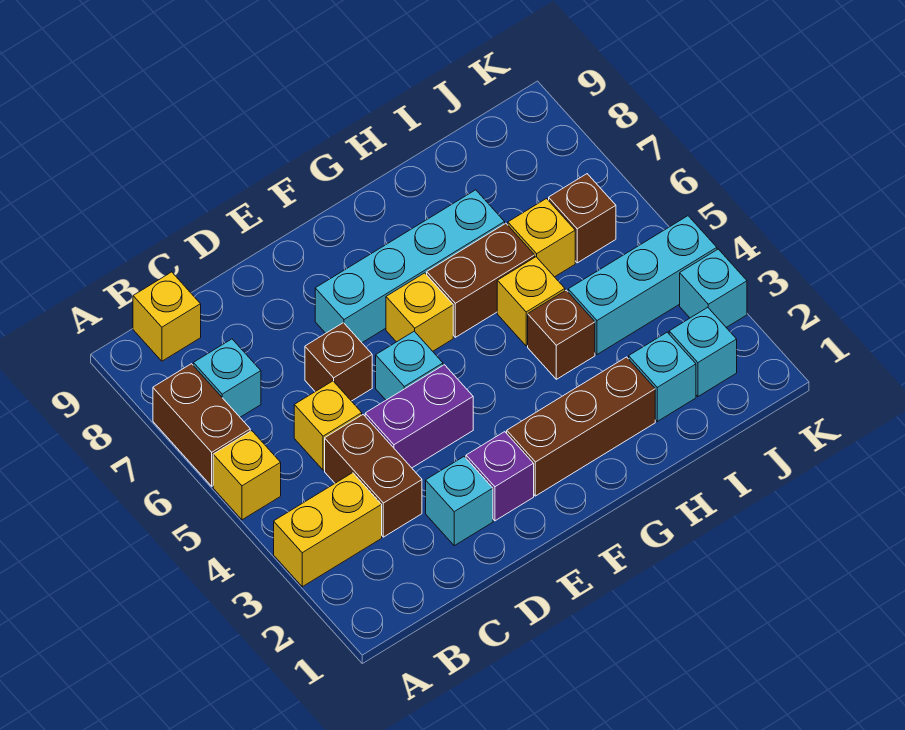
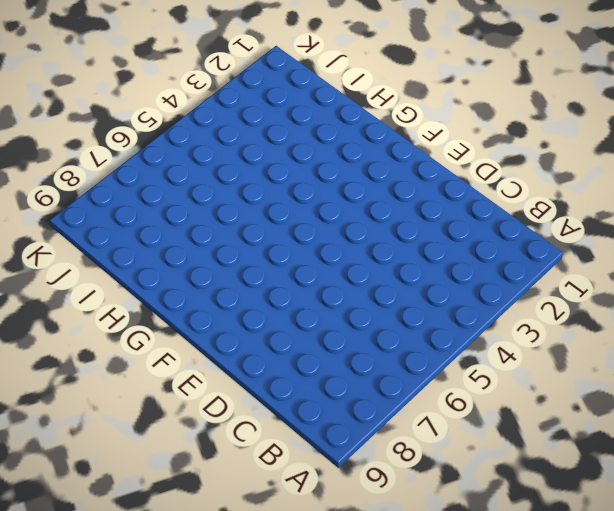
none -> yellow 1x2 brick [274,473,382,587]
none -> yellow 1x1 brick [213,431,281,520]
none -> brown 1x2 brick [153,364,250,486]

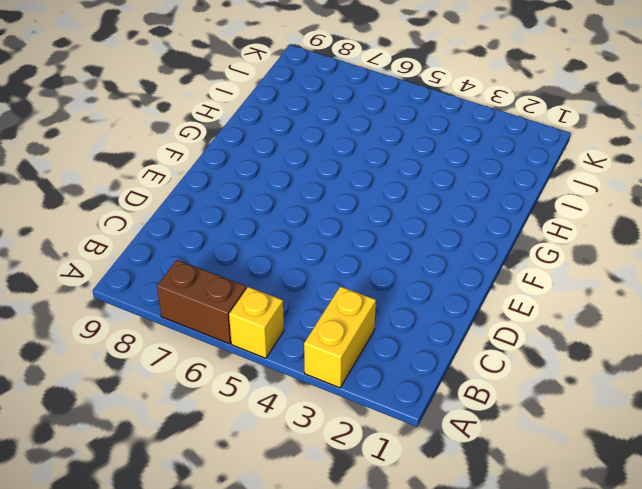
none -> cyan 1x1 brick [193,339,261,417]
none -> yellow 1x1 brick [133,272,201,361]
none -> brown 1x2 brick [325,415,422,537]

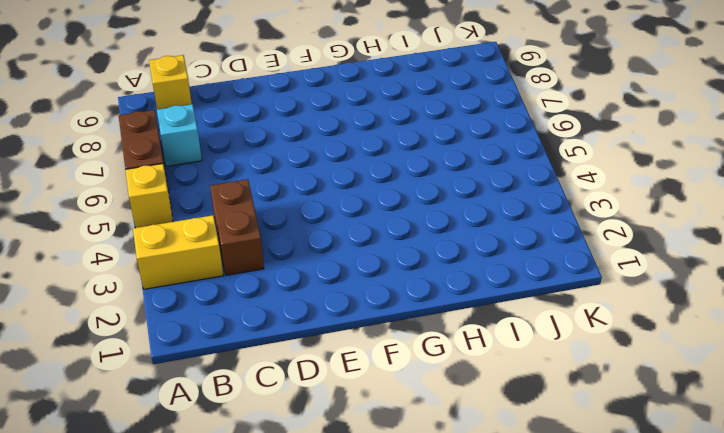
none -> yellow 1x1 brick [294,381,362,470]
none -> cyan 1x1 brick [426,457,493,546]
none -> purple 1x2 brick [365,365,473,468]

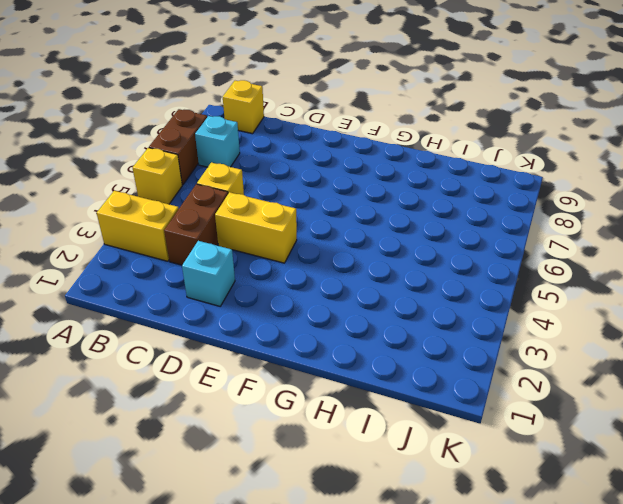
yellow 1x2 brick [215,192,297,263] -> purple 1x2 brick [365,365,473,468]
none -> brown 1x1 brick [305,323,372,401]
none -> purple 1x1 brick [466,432,534,521]
none -> cyan 1x1 brick [376,331,443,400]

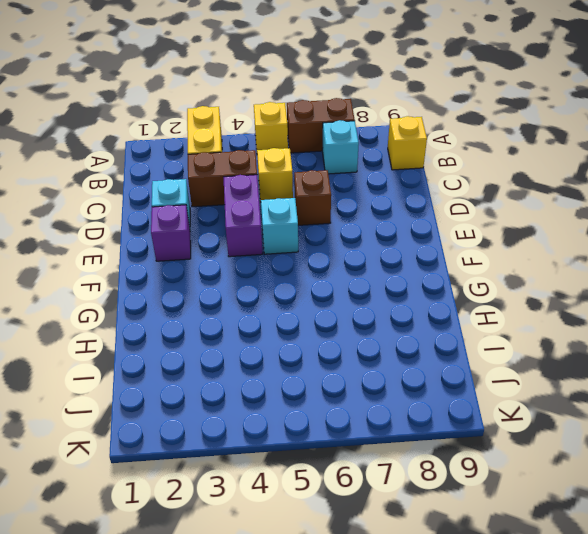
none -> cyan 1x4 brick [315,190,505,343]
none -> brown 1x3 brick [507,357,655,496]
none -> yellow 1x1 brick [386,273,453,351]

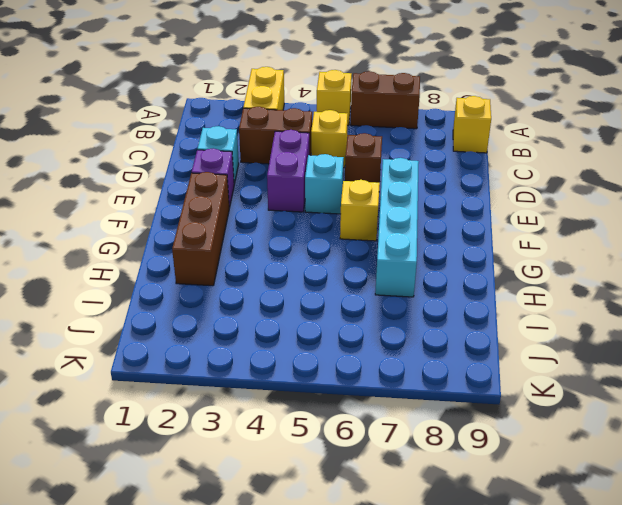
none -> cyan 1x1 brick [193,339,261,417]
none -> brown 1x2 brick [427,223,535,337]
none -> brown 1x1 brick [528,290,595,379]

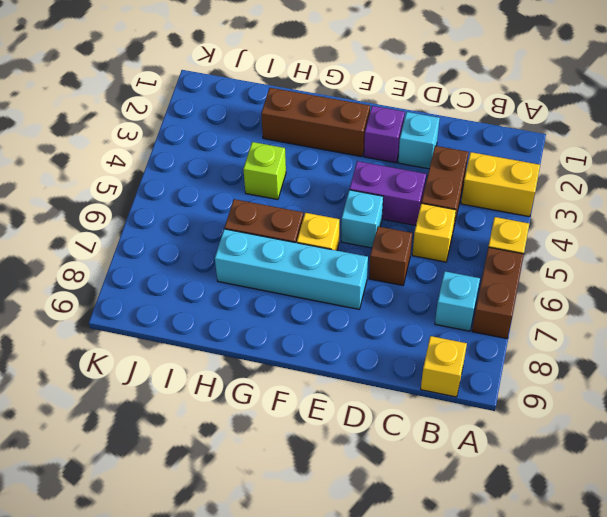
lime 1x1 brick [243,142,286,200] -> brown 1x1 brick [528,290,595,379]
none -> yellow 1x1 brick [497,257,565,346]
none -> cyan 1x1 brick [629,332,696,421]
none -> cyan 1x3 brick [568,216,717,354]

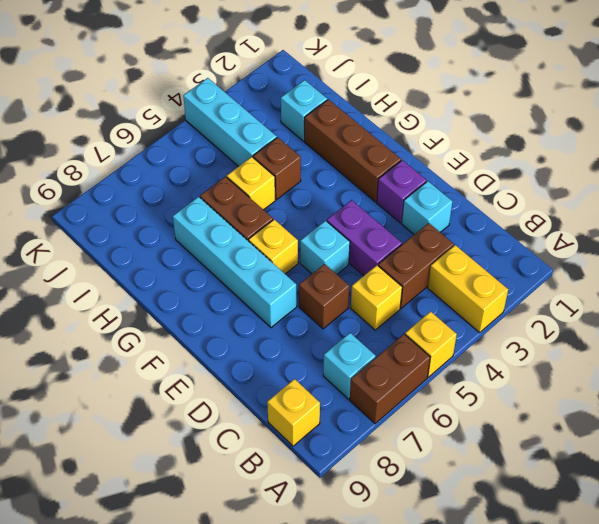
none -> yellow 1x1 brick [508,199,575,277]
none -> cyan 1x1 brick [669,307,737,396]
none -> brown 1x1 brick [549,174,616,263]

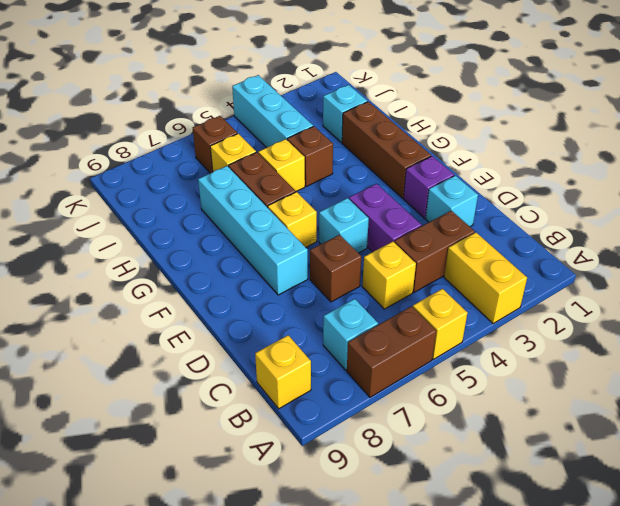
none -> cyan 1x1 brick [669,307,737,396]
none -> cyan 1x1 brick [680,249,747,327]

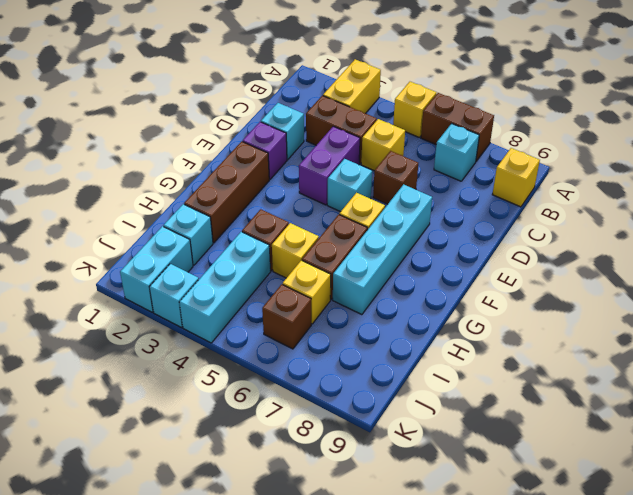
cyan 1x2 brick [120,226,193,312] -> cyan 1x1 brick [669,307,737,396]

